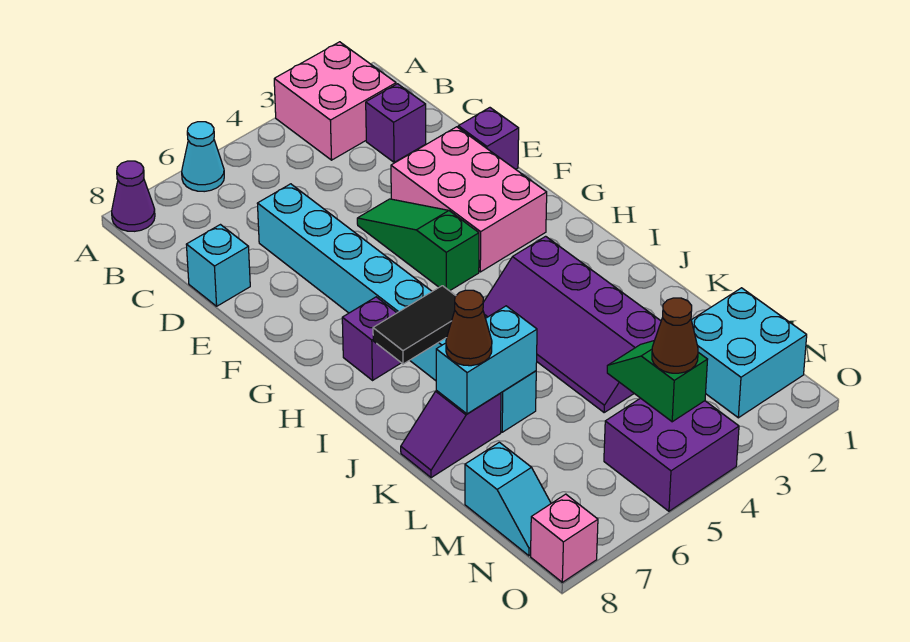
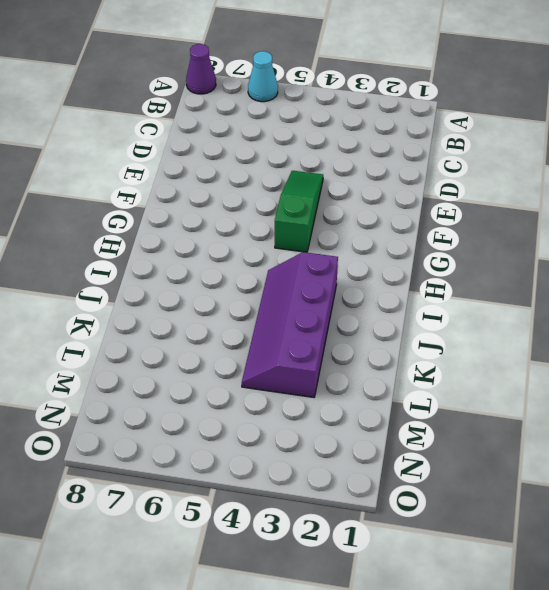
none -> pink 2x2 brick [274,42,396,160]
none -> purple 1x1 brick [366,84,426,162]
none -> cyan 1x8 brick [257,184,536,432]

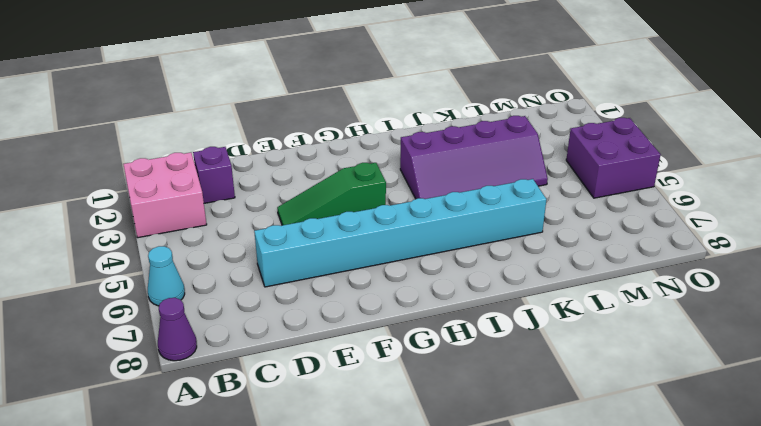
none -> cyan 1x1 brick [186,225,250,306]
none -> purple 1x1 brick [458,108,519,169]
none -> pink 2x3 brick [391,127,547,272]

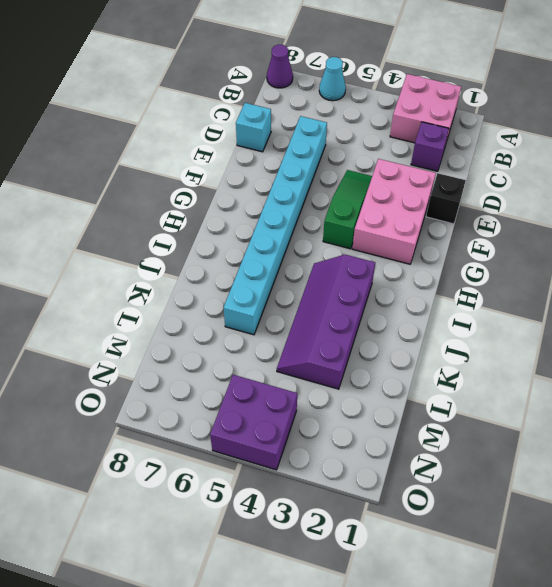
black 1x1 brick [426,173,466,224] -> purple 1x1 brick [458,108,519,169]
none -> purple 1x1 brick [342,297,401,380]
none -> purple 1x2 slope [401,391,501,478]
none -> cyan 2x2 brick [691,288,807,418]

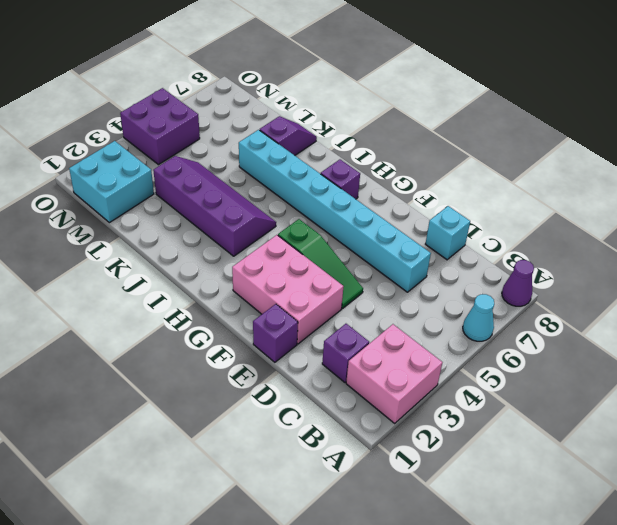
none -> cyan 1x2 slope [465,442,551,556]
none -> pink 1x1 brick [531,494,598,582]
none -> black 1x2 tile [373,286,456,364]

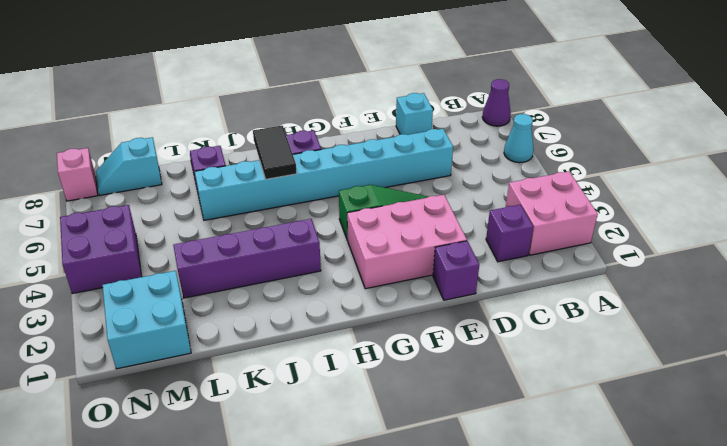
none -> cyan 1x2 brick [436,306,537,414]
none -> green 1x2 slope [607,341,708,422]
none -> brown 1x1 cone [446,290,492,366]

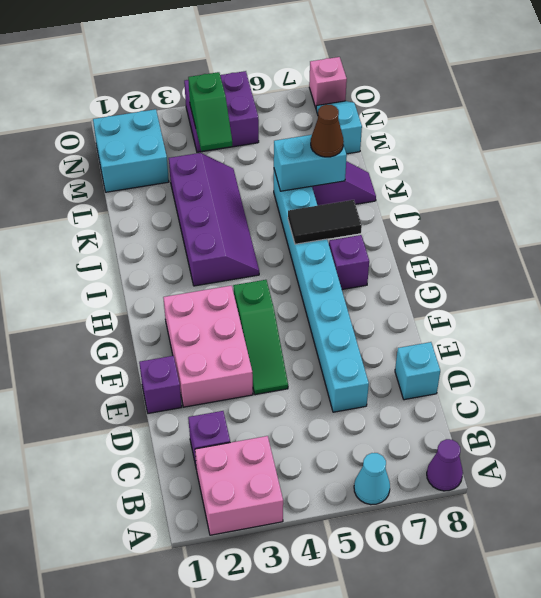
none -> brown 1x1 cone [652,298,698,373]

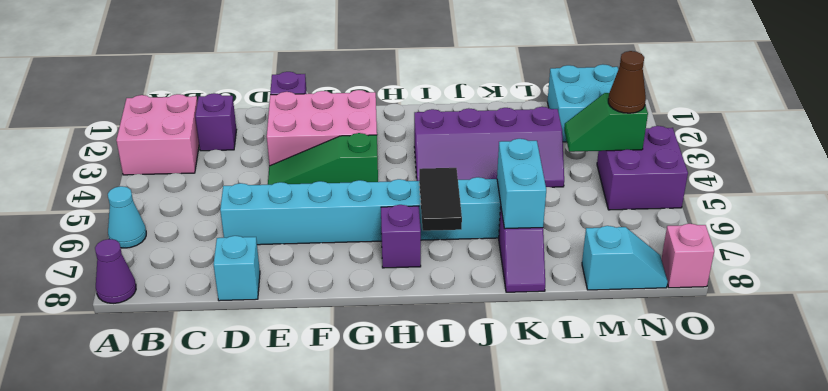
none -> brown 1x1 cone [446,290,492,366]

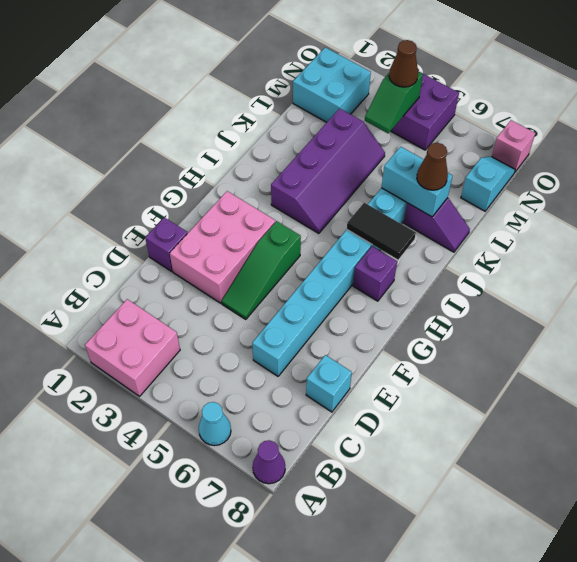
none -> purple 1x1 brick [366,84,426,162]

